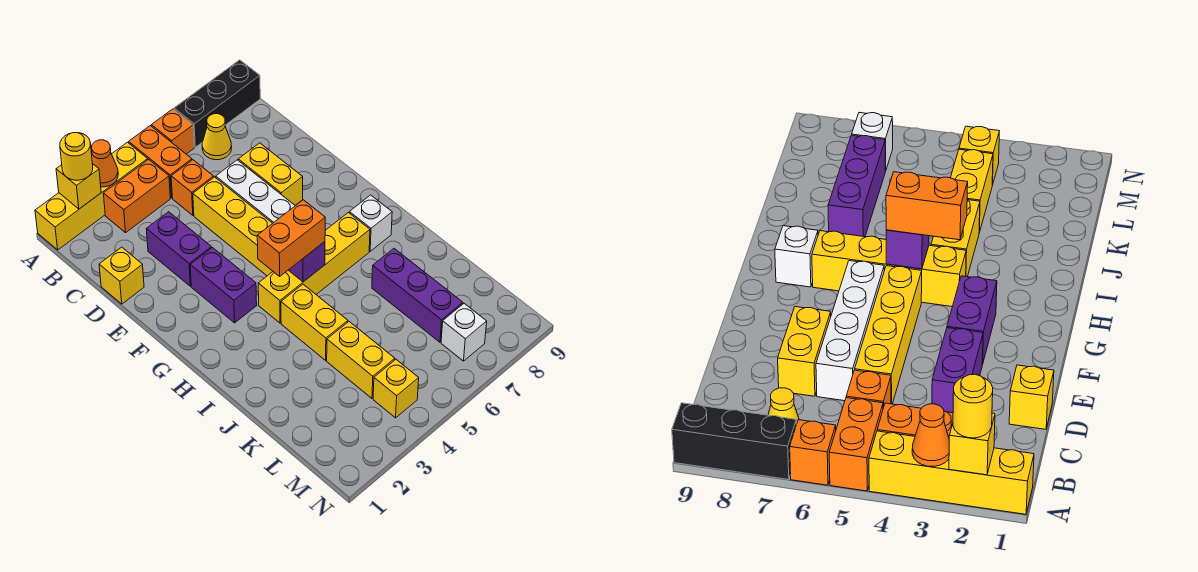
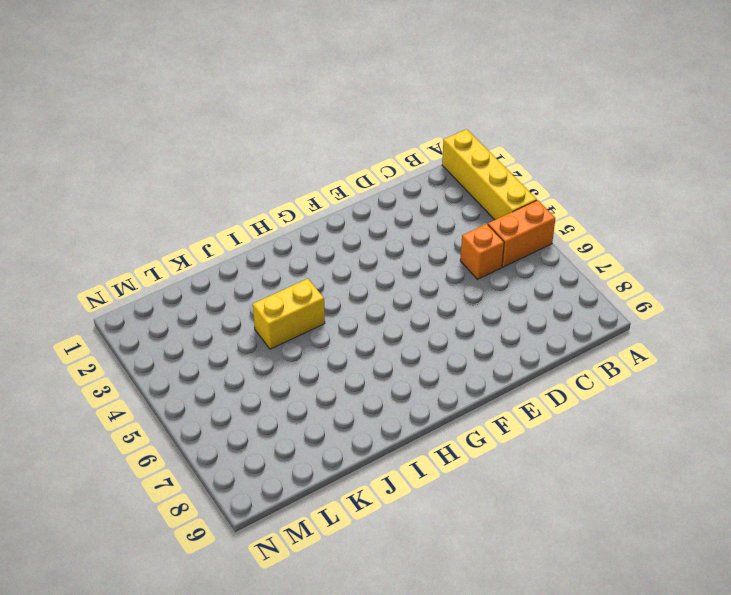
none -> orange 1x1 brick [151,109,194,154]
none -> black 1x3 brick [174,60,260,147]
none -> orange 1x2 brick [103,159,170,233]

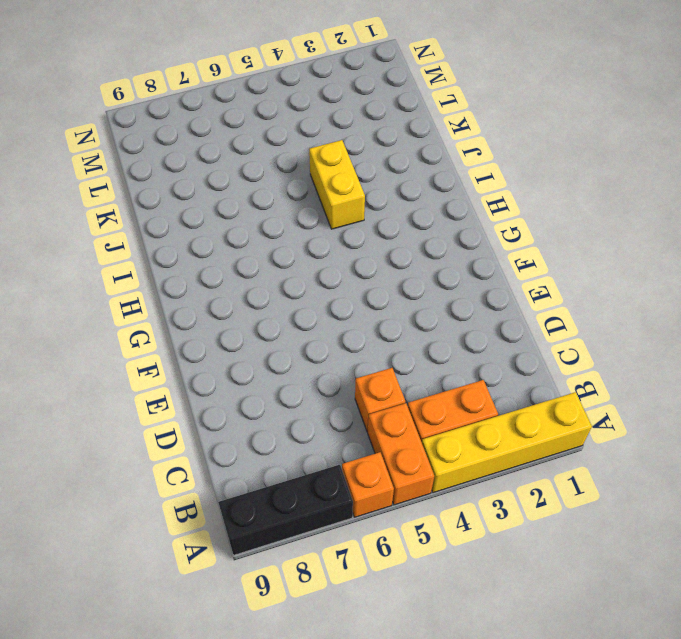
none -> yellow 1x1 cone [202,114,232,160]
none -> yellow 1x1 brick [99,247,144,304]
none -> purple 1x2 brick [147,212,211,286]

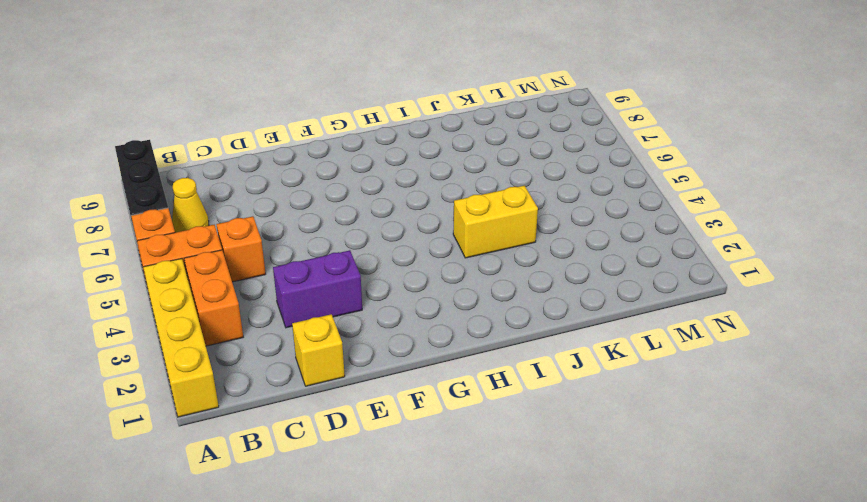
none -> yellow 1x4 brick [193,177,273,276]
none -> white 1x4 brick [216,160,295,223]
none -> yellow 1x2 brick [238,143,303,205]

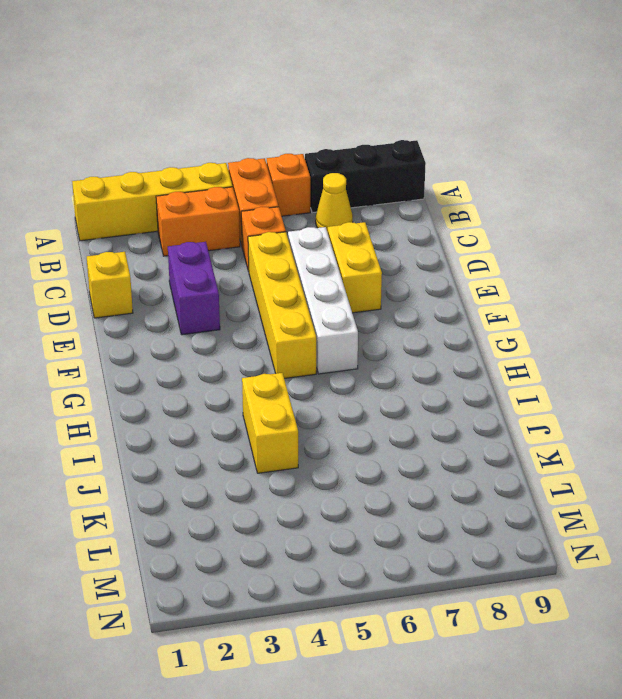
none -> purple 1x2 brick [190,248,257,323]
none -> yellow 1x4 brick [258,213,370,323]
none -> white 1x1 brick [349,195,392,251]

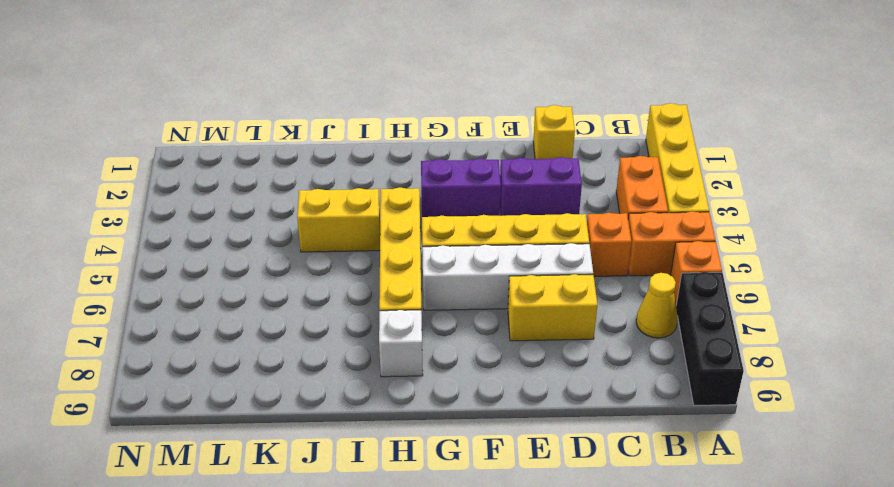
none -> purple 1x3 brick [372,249,463,342]
none -> yellow 1x2 brick [327,322,395,398]
none -> yellow 1x1 brick [373,360,419,418]

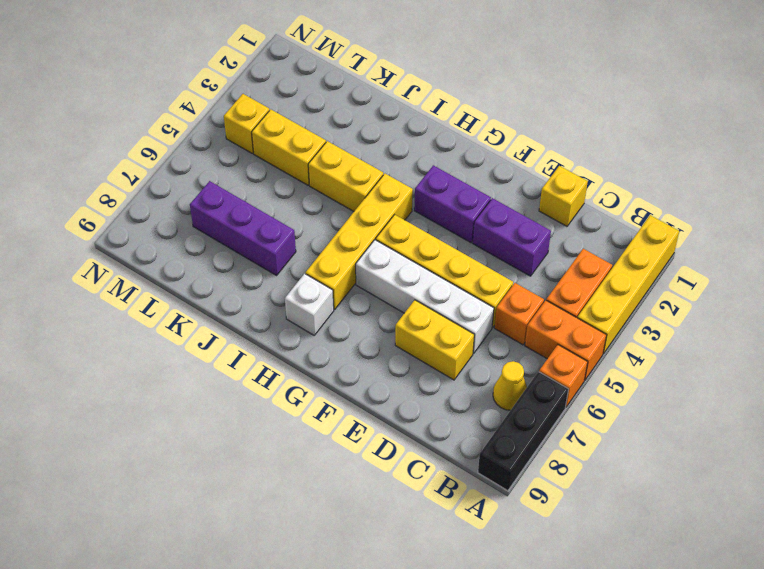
none -> white 1x1 brick [441,304,487,361]
none -> yellow 1x1 brick [56,163,101,209]
none -> orange 1x1 cone [92,140,118,187]

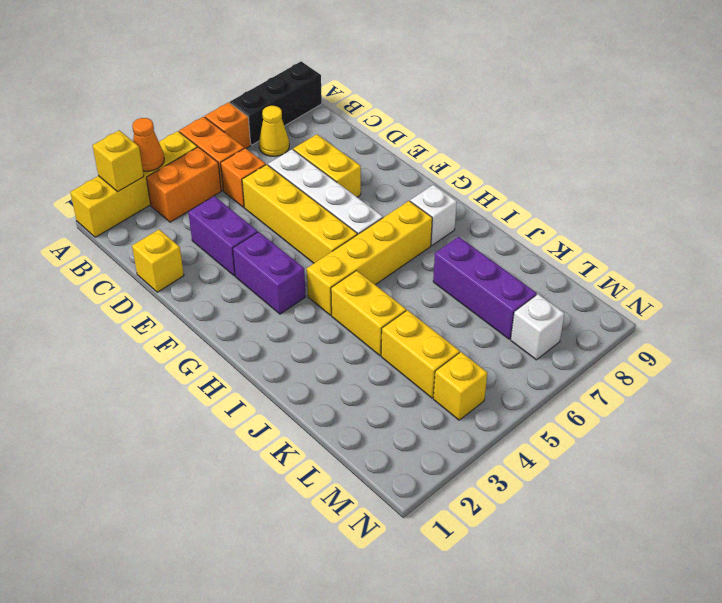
none -> purple 1x1 brick [289,242,325,282]
none -> yellow 1x1 round brick [60,133,93,180]
none -> orange 1x2 brick [257,200,325,276]

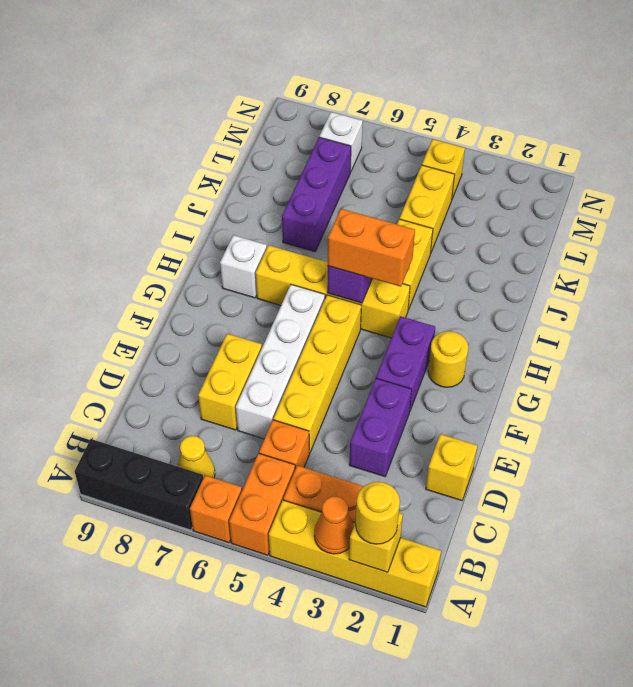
yellow 1x1 round brick [428,331,468,387] -> none

